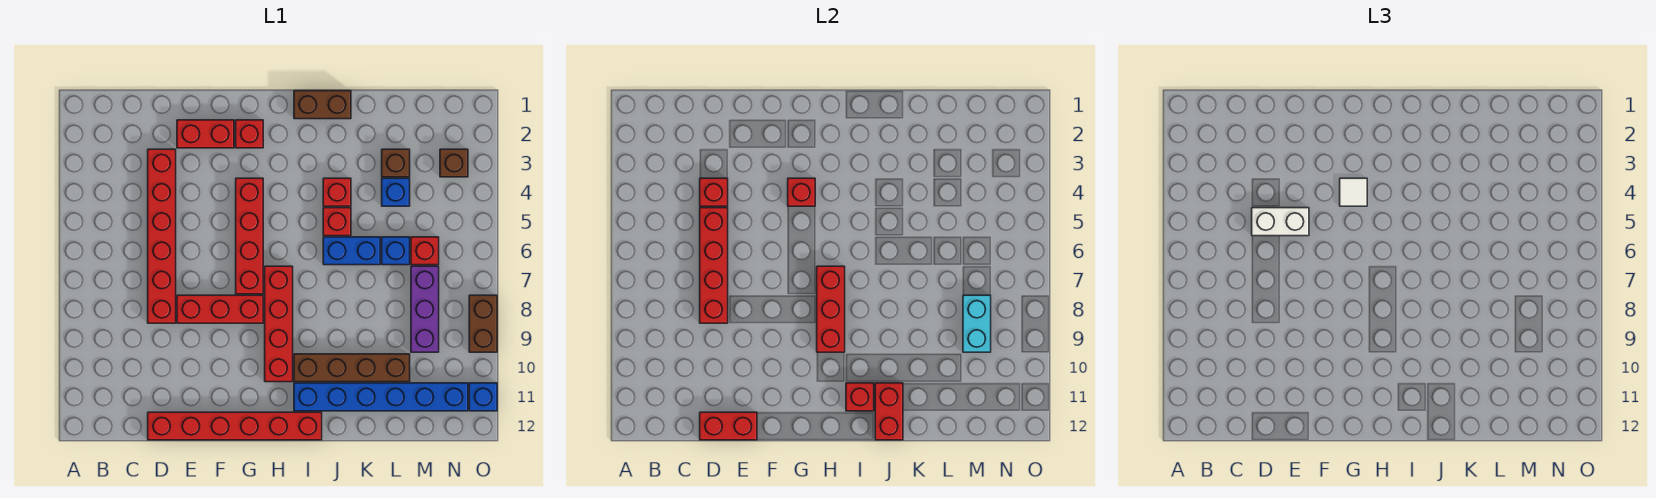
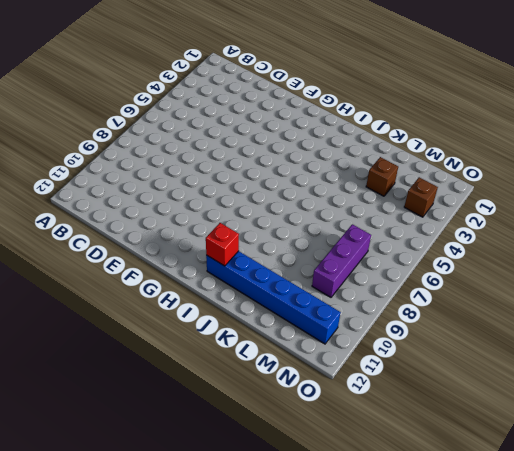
none -> red 1x6 brick [148,149,176,323]
none -> red 1x6 brick [148,412,322,440]
none -> red 1x2 brick [177,120,234,148]
none -> red 1x3 brick [177,295,263,323]

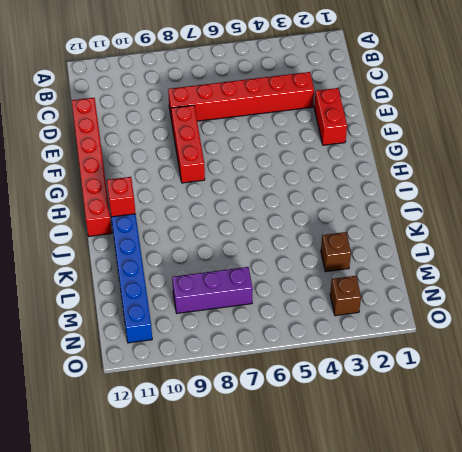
none -> red 1x1 brick [236,120,263,148]
none -> red 1x4 brick [236,178,263,294]
none -> red 1x4 brick [265,266,293,382]
none -> brown 1x2 brick [294,91,351,119]

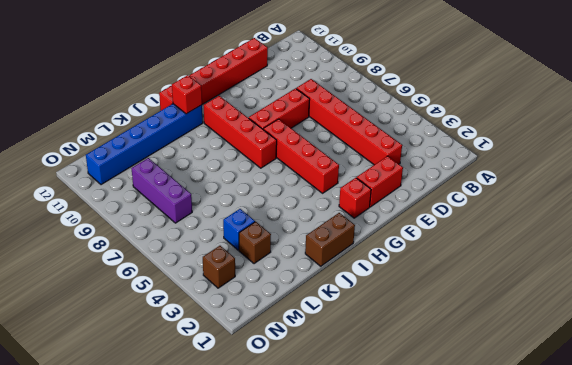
none -> brown 1x4 brick [294,354,410,382]
none -> red 1x1 brick [323,178,351,206]
none -> red 1x1 brick [323,208,351,236]
none -> blue 1x2 brick [323,237,380,265]

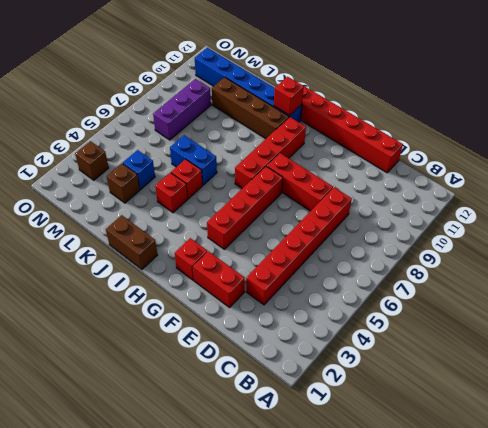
none -> blue 1x1 brick [382,237,410,265]
none -> red 1x1 brick [411,237,439,265]
none -> brown 1x2 brick [469,295,497,352]
none -> blue 1x1 brick [469,383,497,411]

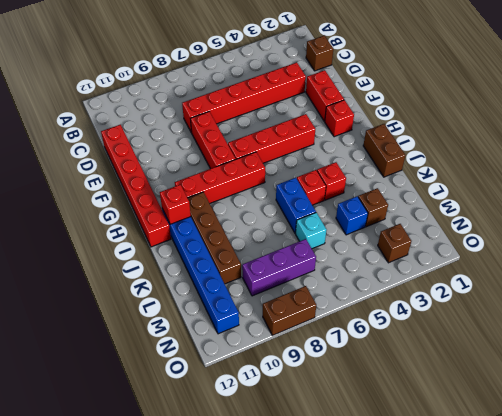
brown 1x1 brick [306,36,333,71] -> none
cyan 1x1 brick [296,213,326,249] -> blue 1x1 brick [382,237,410,265]
none -> red 1x1 brick [411,237,439,265]
none -> blue 1x1 brick [469,383,497,411]
none -> red 1x1 brick [700,178,728,206]
none -> red 1x4 brick [700,208,728,323]

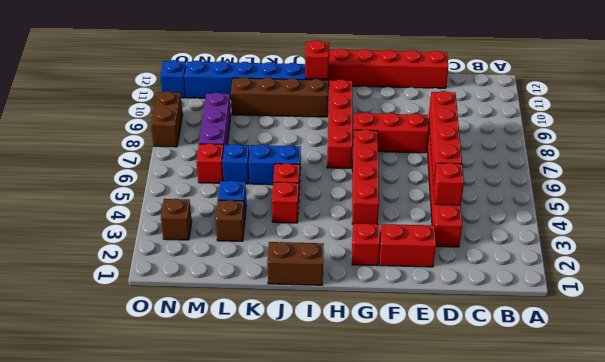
none -> red 1x2 brick [700,412,757,440]
none -> red 1x1 brick [788,178,815,206]
none -> red 1x3 brick [817,266,845,352]
none -> red 1x2 brick [875,383,903,440]

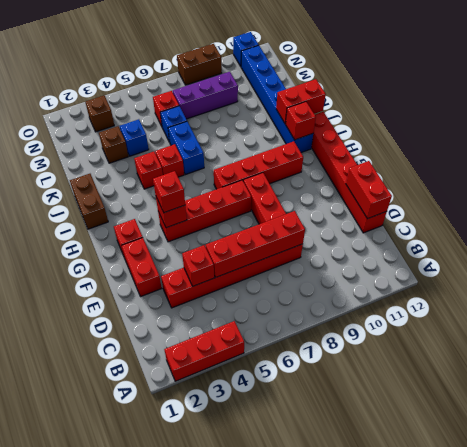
red 1x3 brick [164,321,244,381] -> red 1x3 brick moved to [817,266,845,352]
red 1x1 brick [153,171,185,213] -> white 1x1 tile [1340,178,1367,206]
none -> brown 1x4 brick [294,354,410,382]
none -> cyan 1x2 brick [963,295,991,352]
none -> white 1x2 brick [1252,208,1309,236]

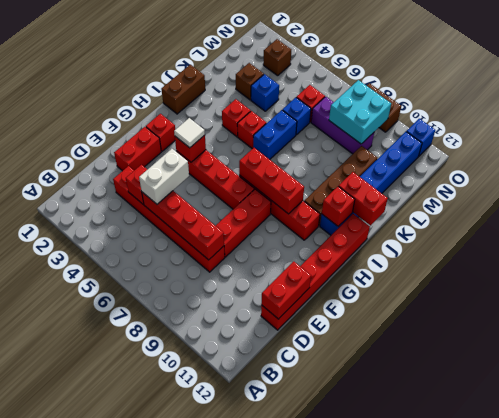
cyan 2x2 brick [329,80,391,144] -> cyan 1x2 brick [963,295,991,352]

